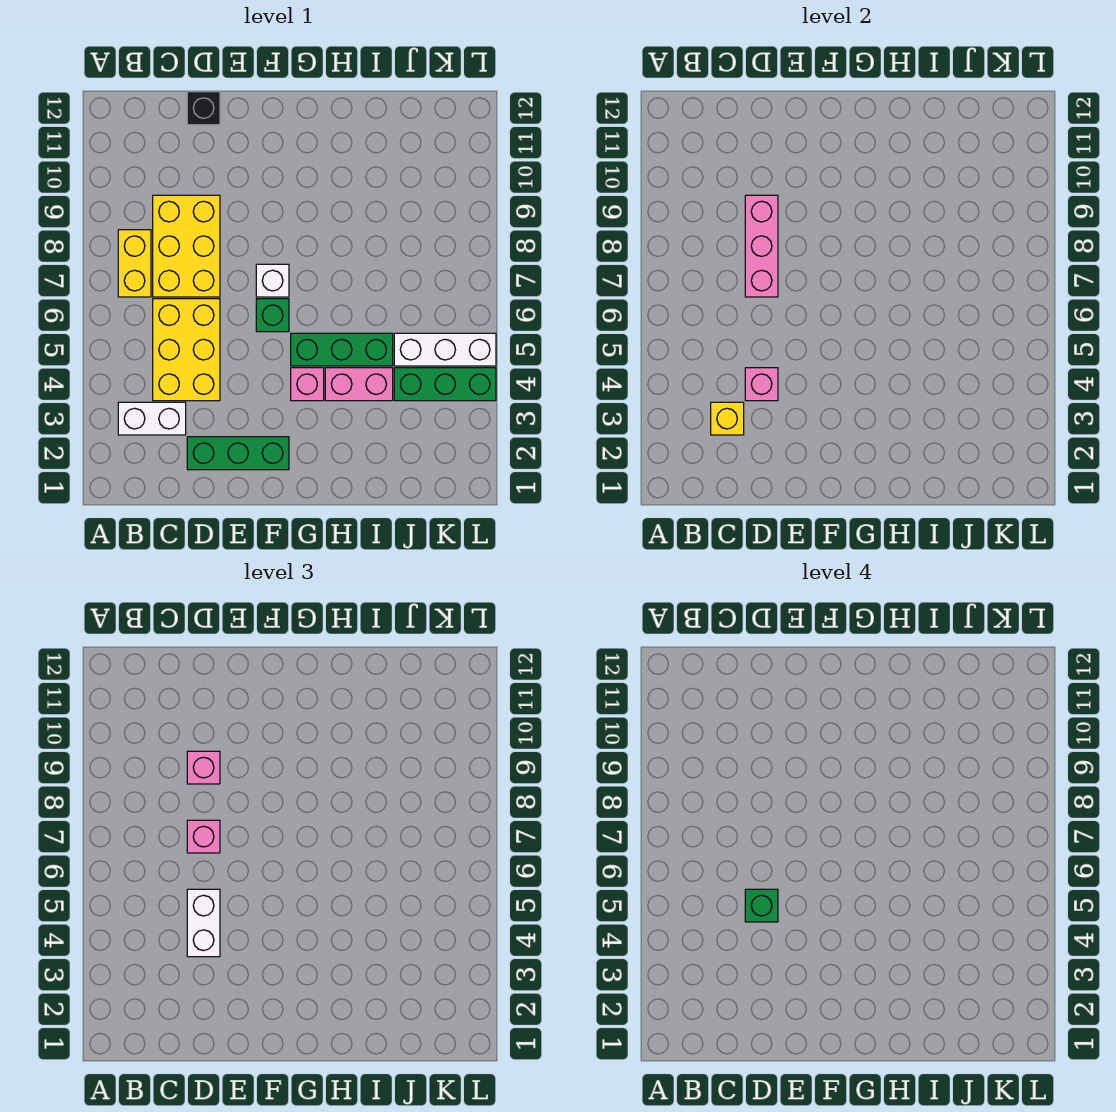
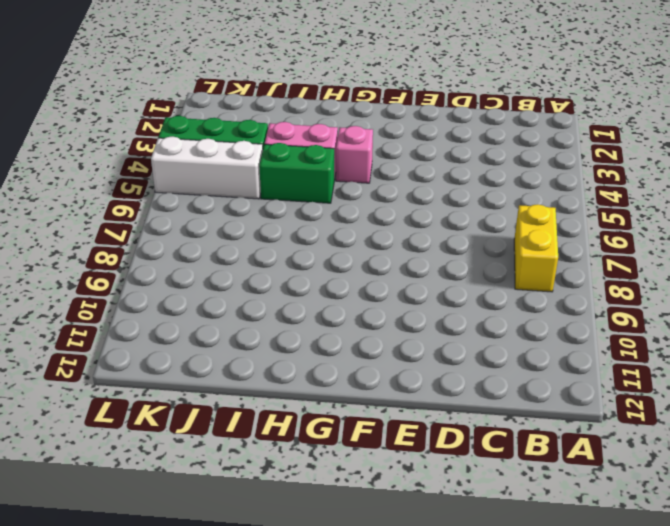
green 1x2 brick [259,143,334,203] -> green 1x3 brick [291,333,393,366]
none -> white 1x2 brick [118,402,186,435]
none -> yellow 2x3 brick [153,299,220,401]
none -> yellow 2x3 brick [153,195,220,297]

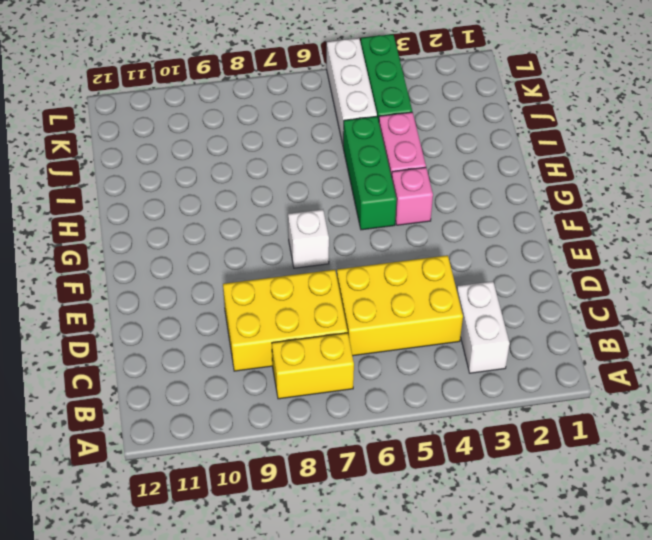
none -> green 1x3 brick [187,437,289,470]
none -> black 1x1 brick [187,92,220,125]
none -> green 1x1 brick [256,299,289,332]

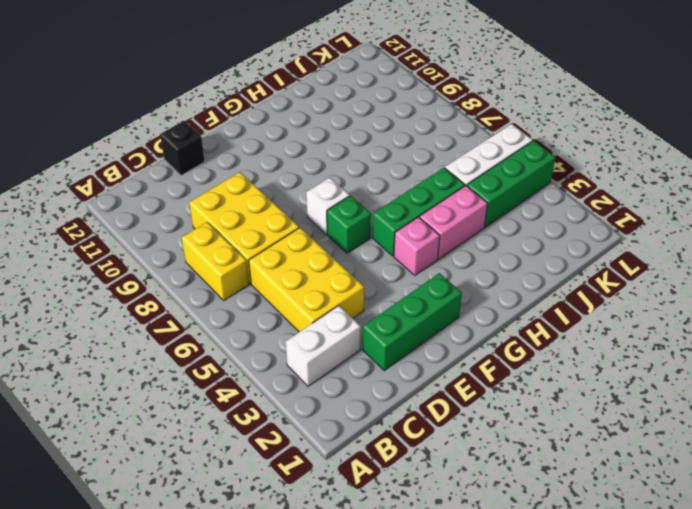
none -> yellow 1x1 brick [711,402,744,435]
none -> pink 1x1 brick [745,368,778,401]
none -> pink 1x3 brick [745,195,778,297]

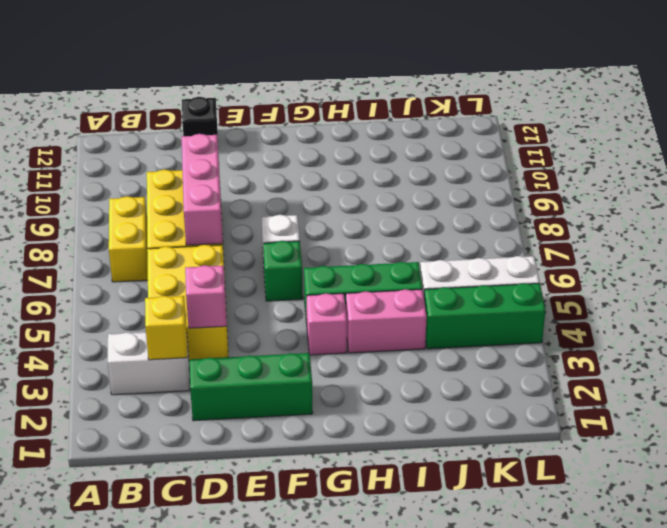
none -> white 1x2 brick [187,889,220,957]
none -> pink 1x1 brick [187,820,220,853]
none -> pink 1x1 brick [187,751,220,784]

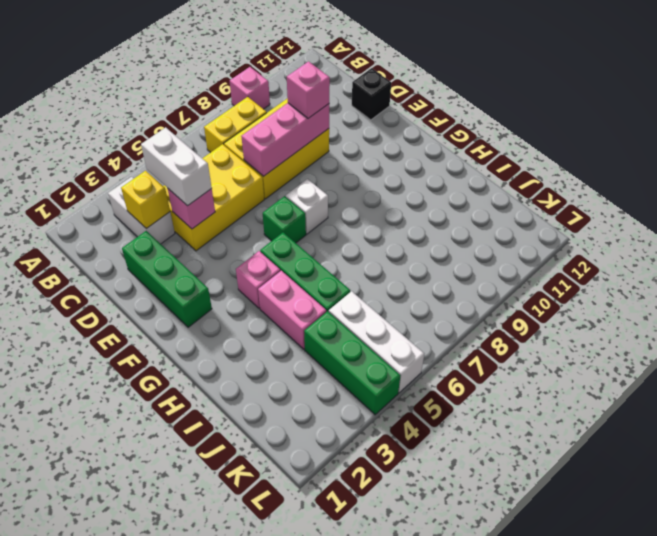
pink 1x1 brick [230,67,270,109] -> pink 1x1 brick moved to [187,820,220,853]
white 1x2 brick [141,127,212,206] -> white 1x2 brick turned to [187,889,220,957]
none -> green 1x1 brick [745,889,778,922]

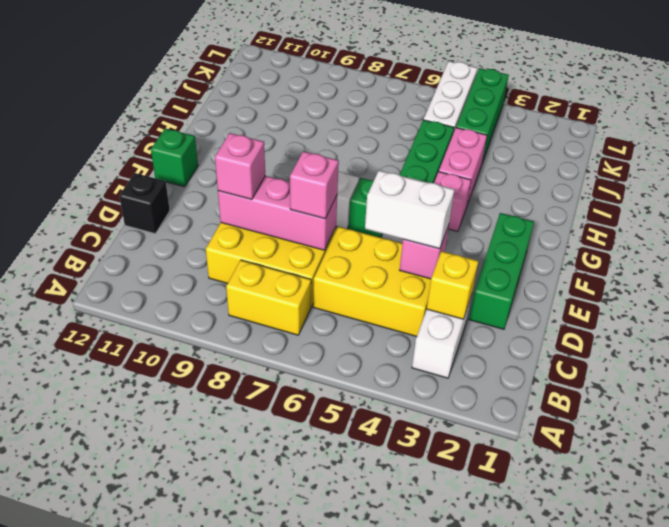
green 1x1 brick [151,128,198,187] -> green 1x1 brick moved to [745,889,778,922]

